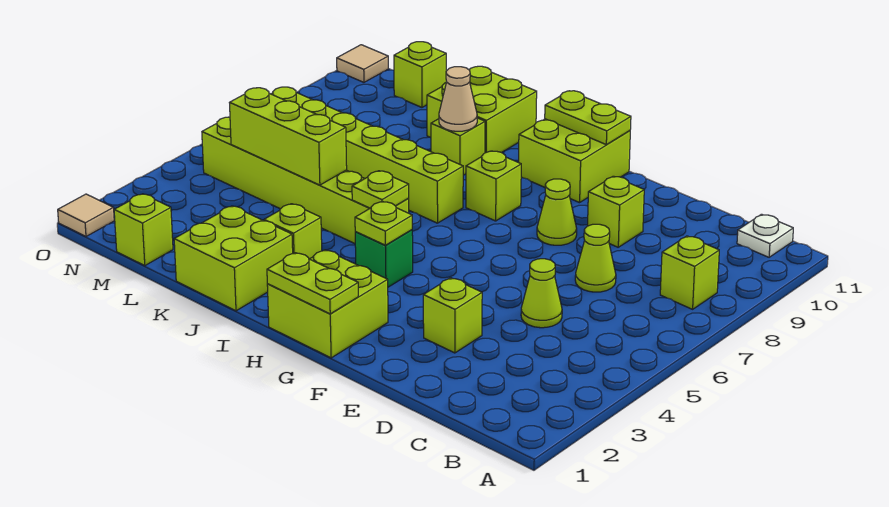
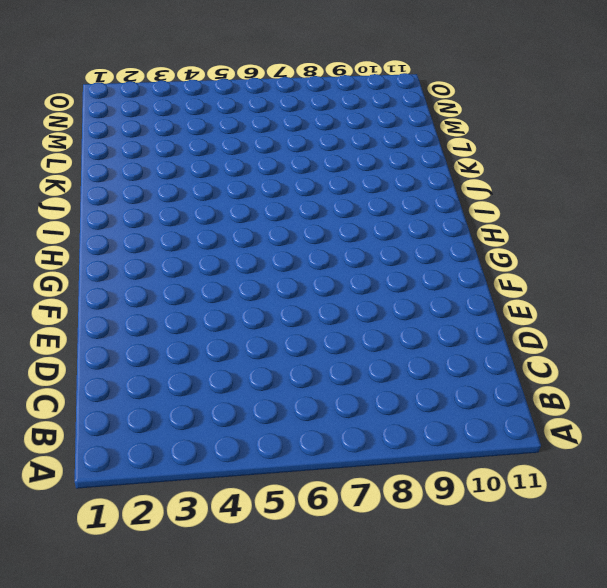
none -> lime 1x1 brick [660,236,719,309]
none -> white 1x1 plate [737,214,793,257]
none -> lime 1x1 cone [521,259,562,328]

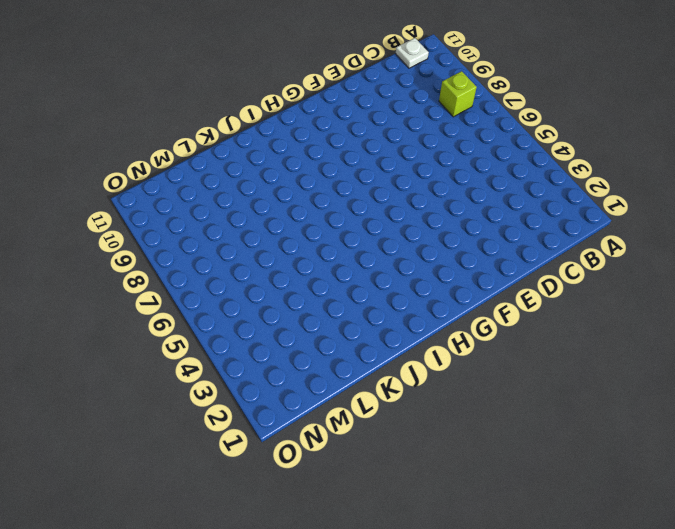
none -> lime 1x1 cone [521,259,562,328]
none -> lime 1x1 cone [575,224,616,292]
none -> lime 1x1 brick [423,278,482,353]

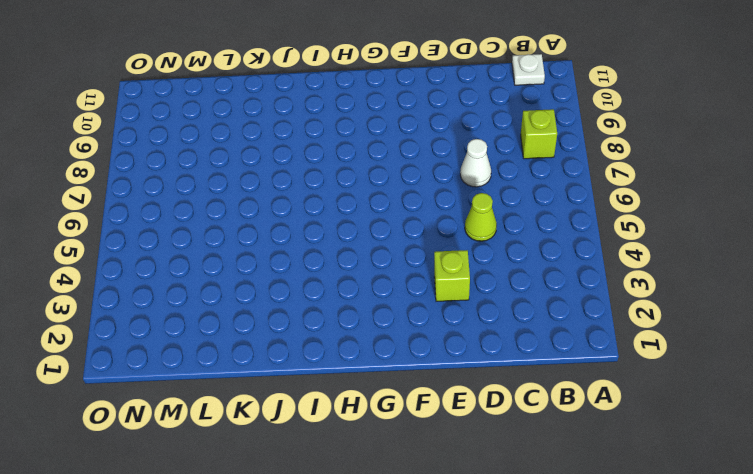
white 1x1 cone [460,139,491,187] -> lime 1x1 cone [575,224,616,292]
none -> lime 1x1 brick [588,176,644,247]
none -> lime 1x1 cone [537,179,577,245]
none -> lime 2x2 brick [267,250,388,358]

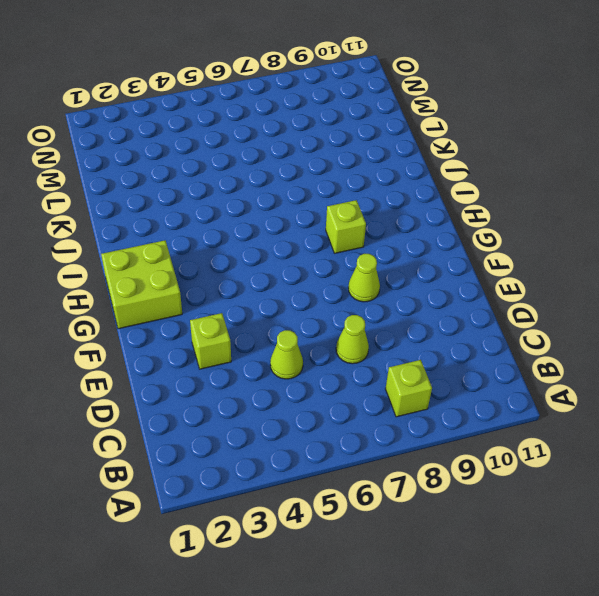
none -> white 1x1 plate [737,214,793,257]
none -> lime 1x1 brick [588,176,644,247]
none -> lime 2x2 brick [519,119,630,203]

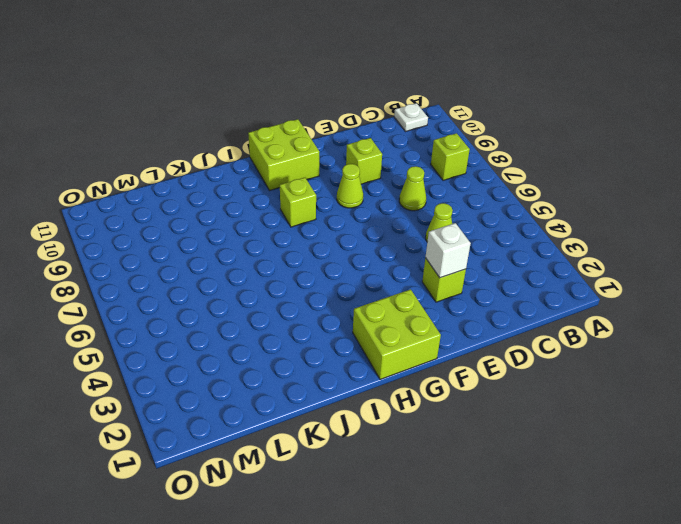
white 1x1 brick [425,223,471,278] -> none
none -> green 1x1 brick [355,230,413,287]
none -> lime 1x6 brick [202,117,409,244]
none -> lime 1x6 brick [272,87,463,223]

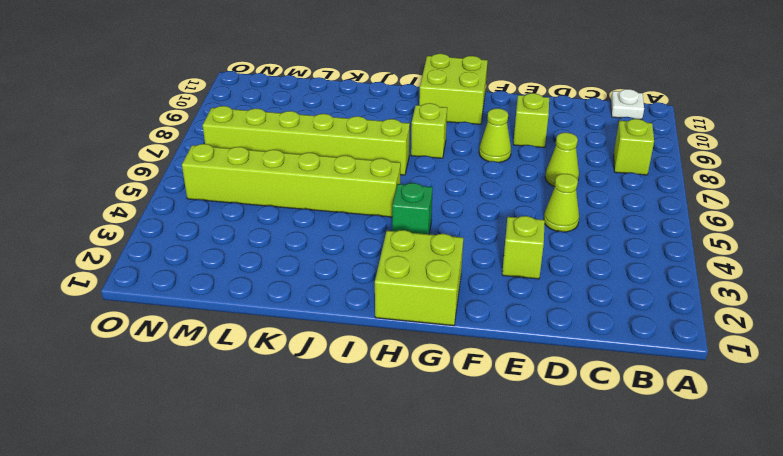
none -> lime 2x2 brick [174,206,293,311]
none -> lime 1x1 brick [264,204,322,259]
none -> lime 1x1 brick [431,118,485,175]

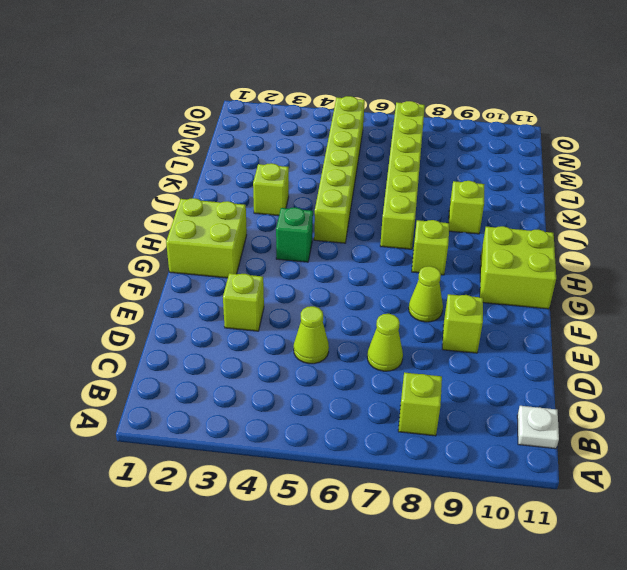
none -> lime 2x2 brick [174,206,293,311]
none -> lime 2x2 brick [427,66,537,153]
none -> lime 1x1 brick [114,194,173,265]

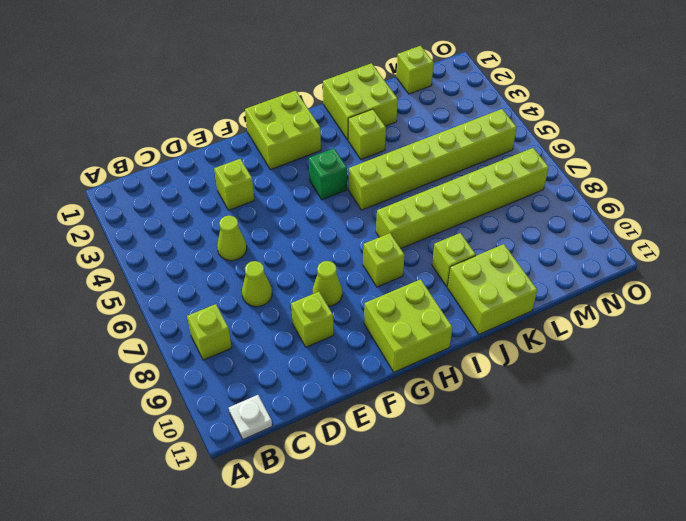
none -> lime 1x1 brick [394,42,446,107]
none -> tan 1x1 tile [58,194,114,236]
none -> tan 1x1 tile [337,45,388,82]

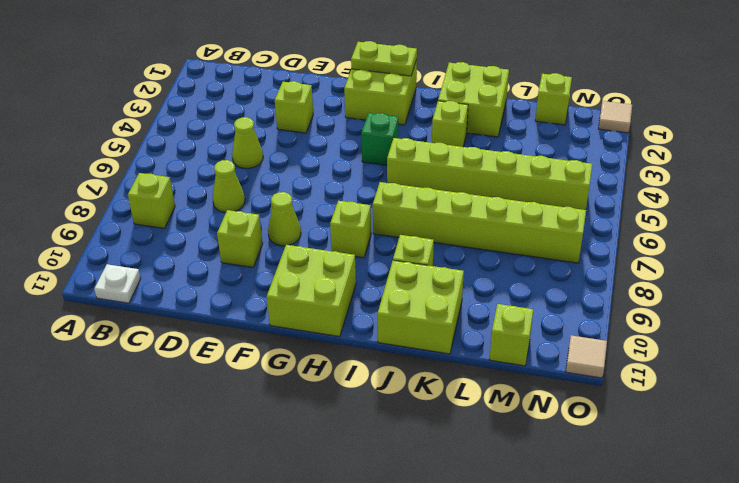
none -> lime 1x2 plate [545,91,631,144]
none -> lime 1x1 plate [355,201,412,245]
none -> lime 1x1 plate [352,171,409,208]

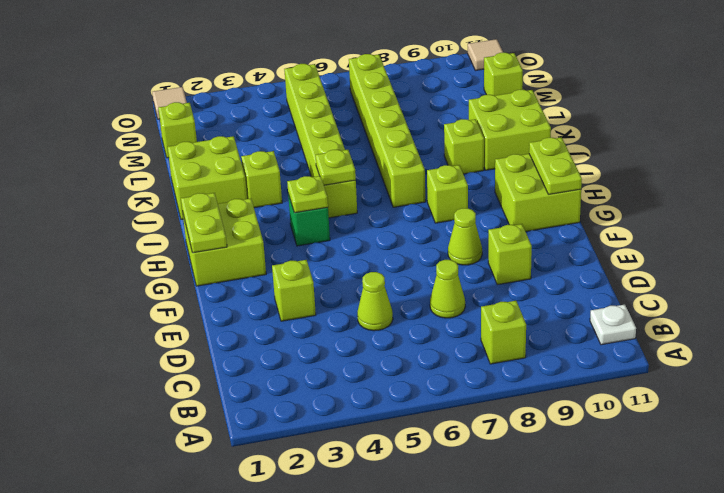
none -> tan 1x1 cone [439,67,477,131]
none -> lime 1x3 brick [229,88,347,185]

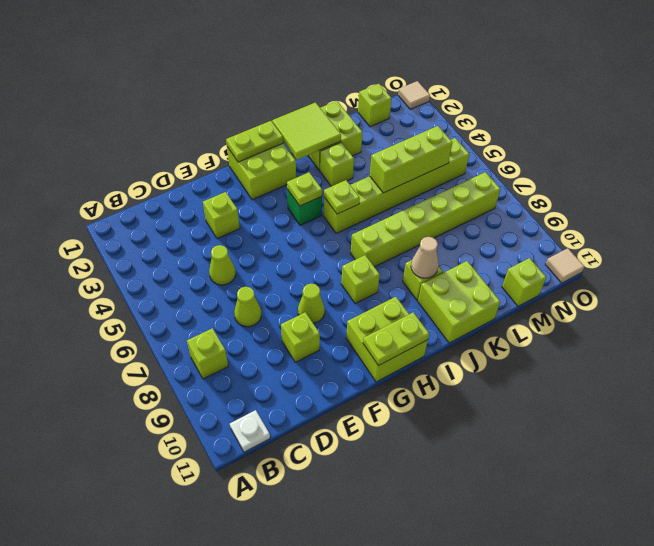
lime 2x2 tile [272,103,341,160] -> none

